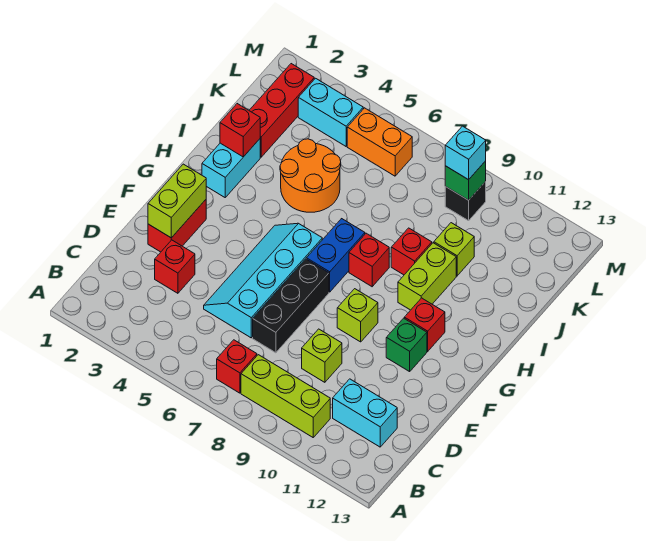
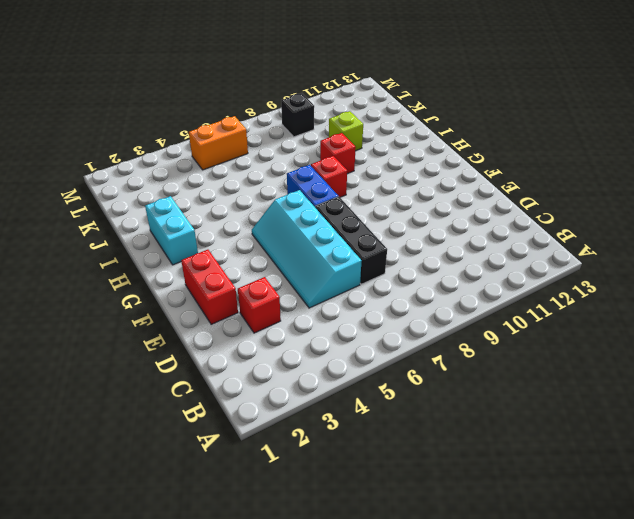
none -> red 1x1 brick [217,340,257,393]
none -> lime 1x3 brick [241,355,330,437]
none -> cyan 1x2 brick [333,379,397,447]

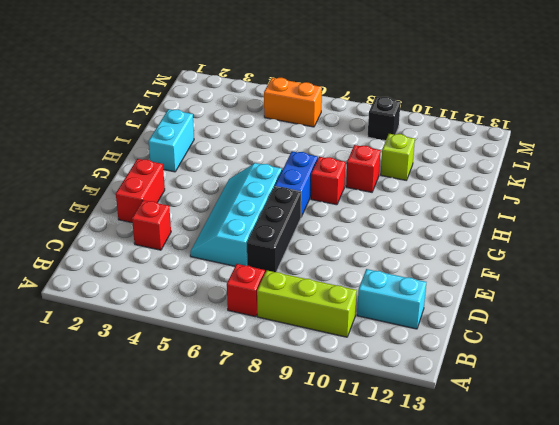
none -> lime 1x1 brick [302,329,342,382]
none -> lime 1x1 brick [337,289,378,342]
none -> green 1x1 brick [386,318,427,372]

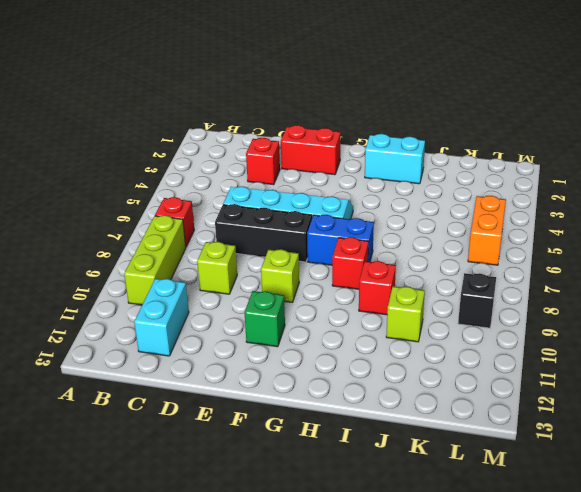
none -> red 1x1 brick [404,298,445,351]
none -> lime 1x2 brick [398,243,456,310]
none -> orange 2x2 round brick [280,139,341,212]

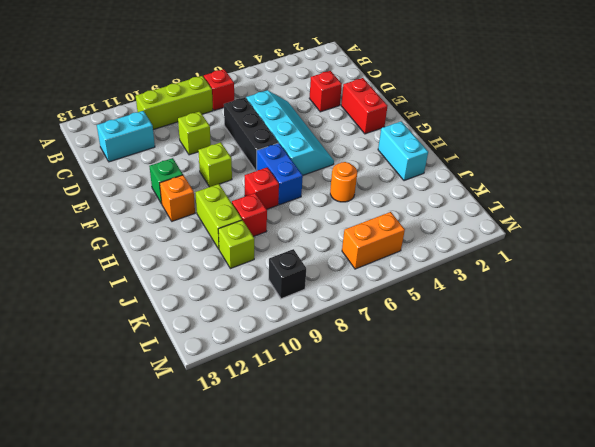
orange 1x1 brick [160,175,195,221] -> red 1x1 brick [404,298,445,351]
orange 1x1 round brick [330,162,357,202] -> orange 2x2 round brick [280,139,341,212]
none -> red 1x3 brick [249,64,314,157]
none -> cyan 1x2 brick [298,78,363,146]
none -> lime 1x2 brick [148,164,206,238]

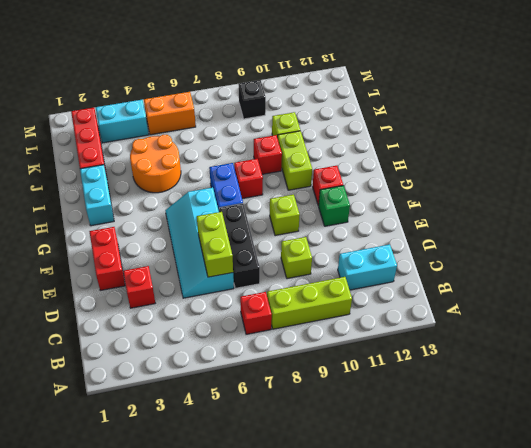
lime 1x2 brick [197,212,233,277] -> lime 1x2 brick moved to [148,164,206,238]
none -> red 1x1 brick [220,104,260,157]
none -> green 1x1 brick [445,161,486,200]
none -> cyan 1x1 brick [445,126,486,180]

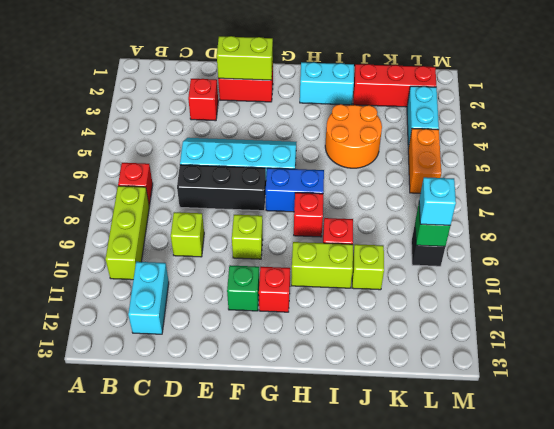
none -> red 1x1 brick [220,104,260,157]

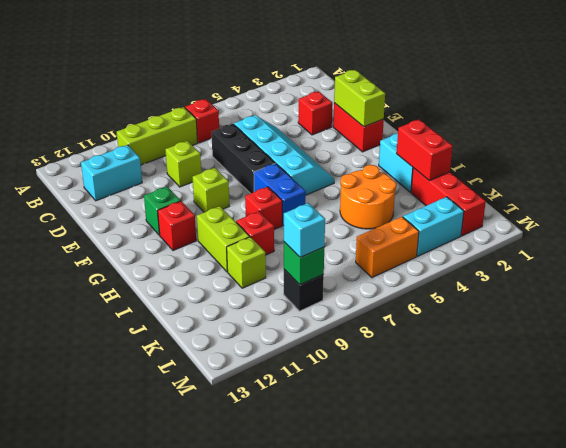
red 1x2 brick [396,119,453,181] -> red 1x1 brick [220,104,260,157]

